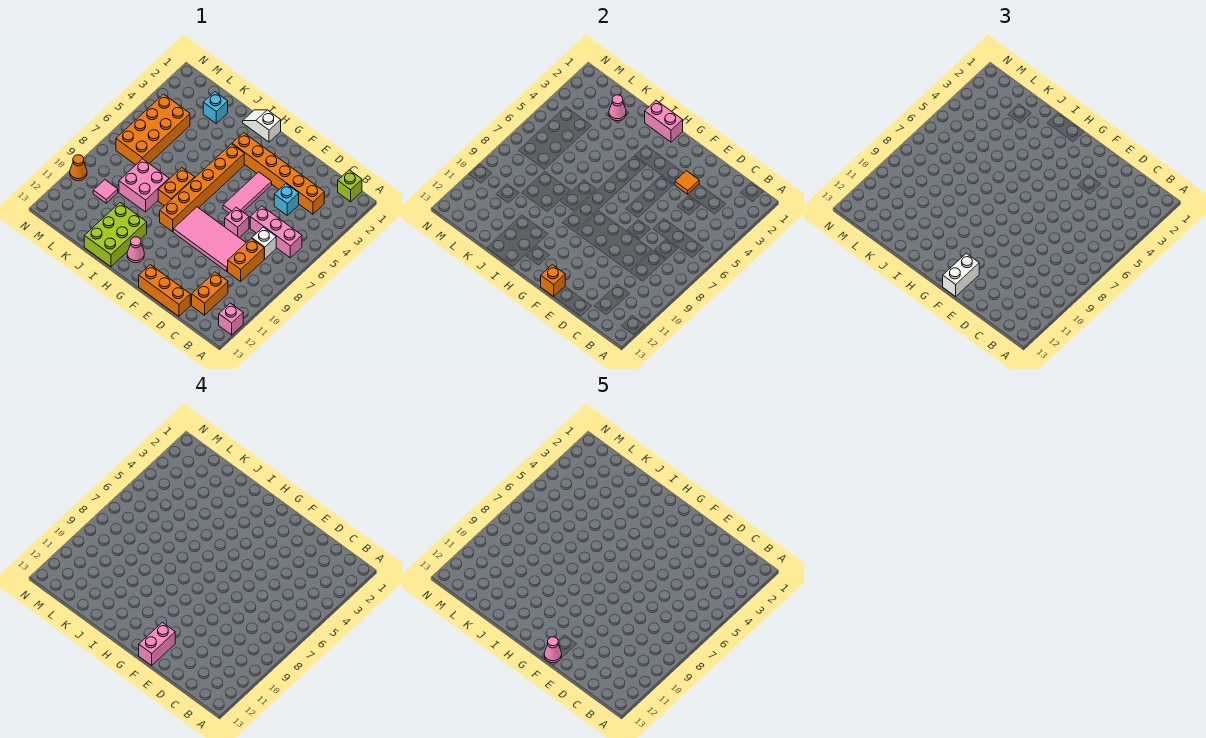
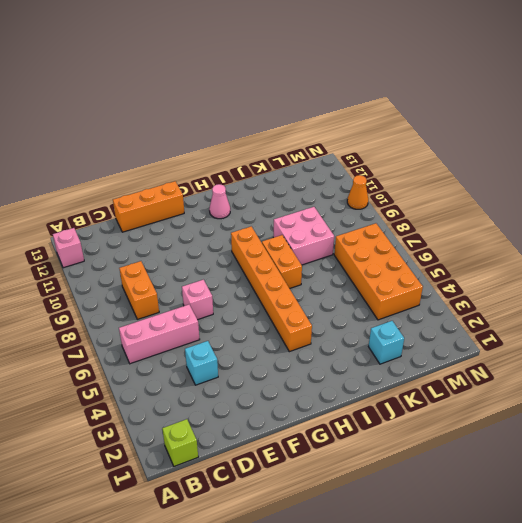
none -> orange 1x6 brick [232,133,324,214]
none -> white 1x1 brick [252,227,276,259]
none -> orange 1x2 brick [192,272,228,315]

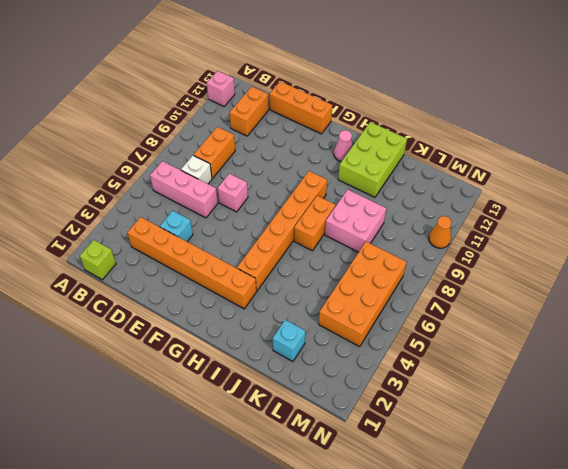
none -> pink 2x4 tile [173,207,246,271]
none -> pink 1x3 tile [223,172,272,213]
none -> white 1x2 slope [243,110,281,142]

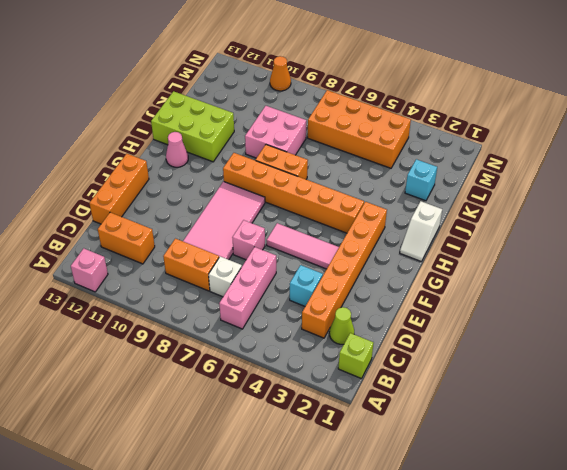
lime 1x1 cone [329,307,354,344] -> none
white 1x2 slope [400,201,442,262] -> white 1x2 slope turned to [243,110,281,142]
none -> pink 1x1 tile [93,180,118,203]
none -> orange 1x1 tile [675,171,699,194]
none -> orange 1x1 brick [541,265,565,296]

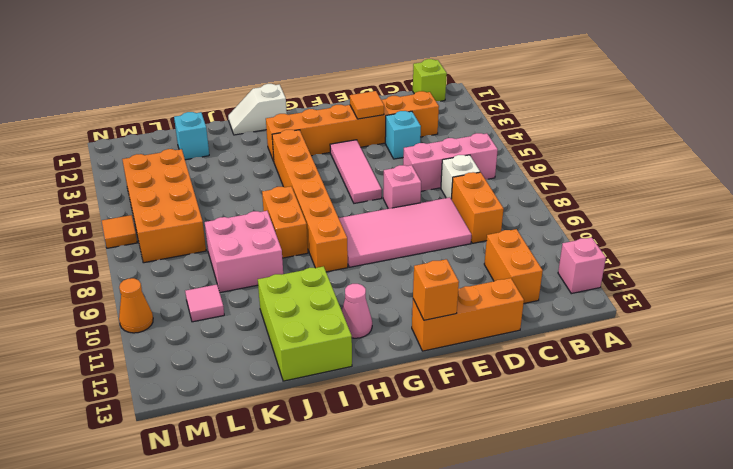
orange 1x1 tile [102,215,137,248] -> none
none -> pink 1x2 brick [645,100,683,142]
none -> pink 1x1 cone [609,95,626,121]
none -> white 1x2 brick [943,253,979,296]

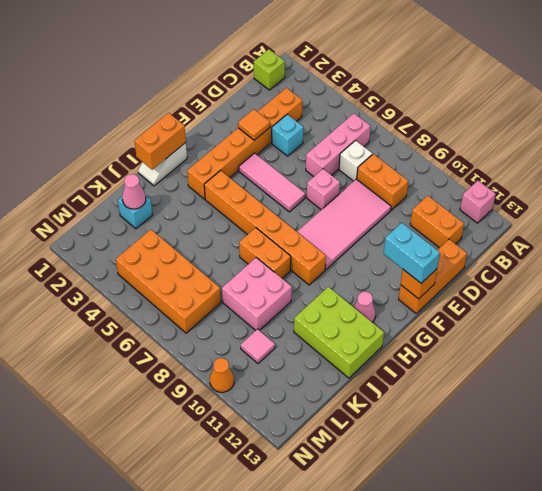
cyan 1x2 brick [384,223,440,283] -> white 1x2 brick [943,253,979,296]
orange 1x2 brick [134,113,186,170] -> pink 1x2 brick [645,100,683,142]
none -> pink 1x2 brick [139,622,175,665]
none -> pink 1x1 cone [544,637,562,663]

